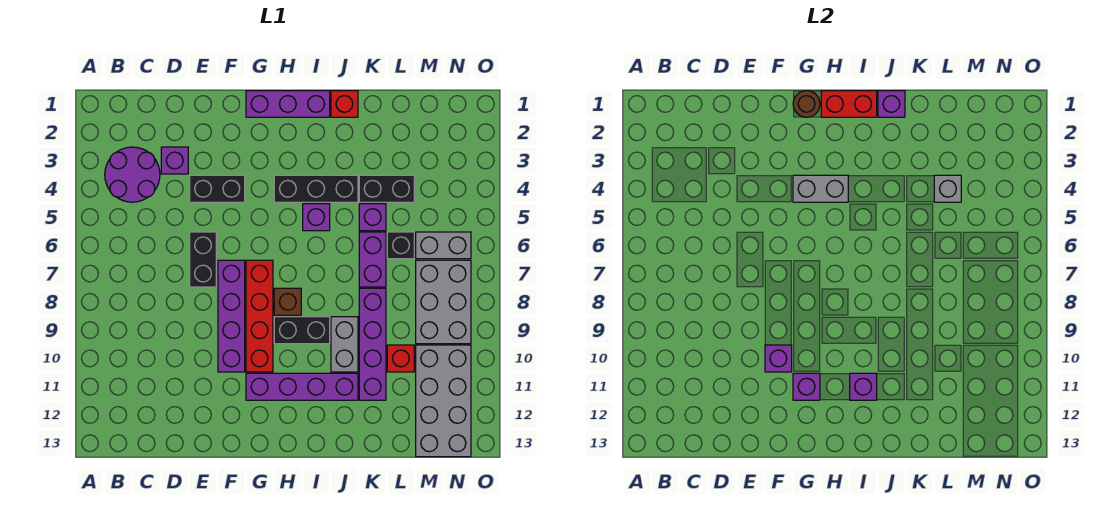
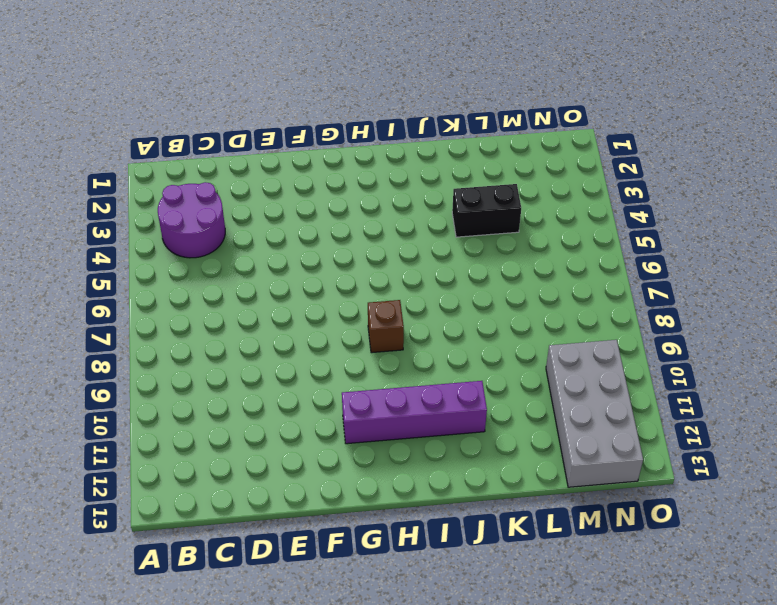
none -> purple 1x1 brick [161,147,188,174]
none -> black 1x2 brick [190,175,245,202]
none -> black 1x2 brick [190,232,216,287]
none -> purple 1x4 brick [218,260,245,372]

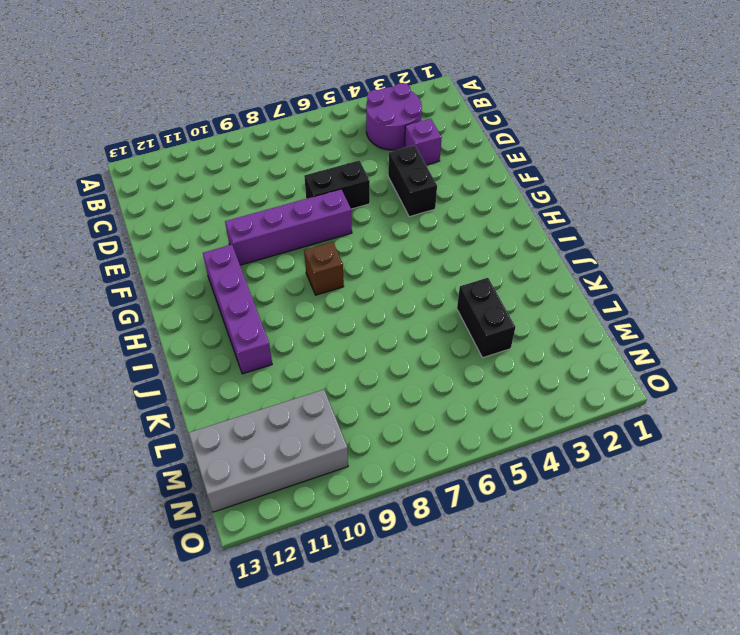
none -> purple 1x3 brick [246,91,330,117]
none -> red 1x4 brick [246,260,273,372]
none -> black 1x3 brick [274,175,358,202]
none -> black 1x2 brick [274,317,330,344]

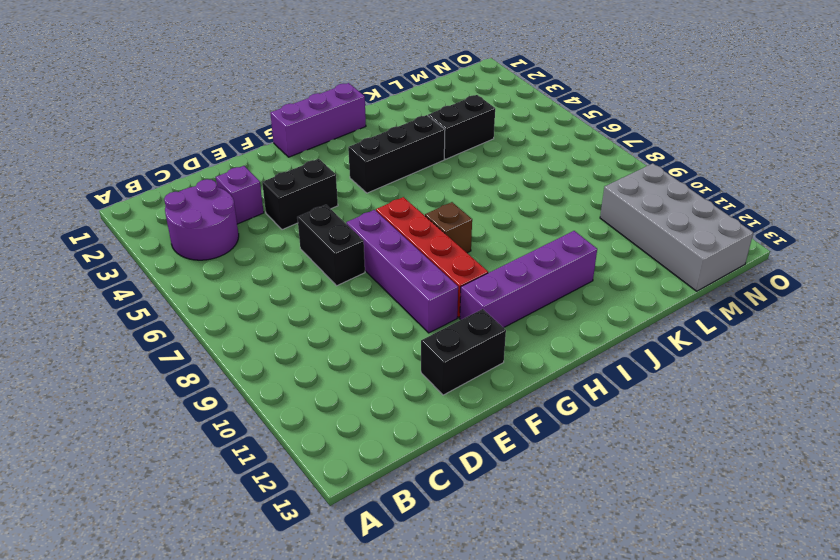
black 1x2 brick [421,309,506,395] -> black 1x2 brick moved to [274,317,330,344]
none -> purple 1x1 brick [303,204,330,231]
none -> red 1x1 brick [331,91,358,117]
none -> grey 1x2 brick [331,317,358,372]
none -> purple 1x1 brick [359,204,386,231]

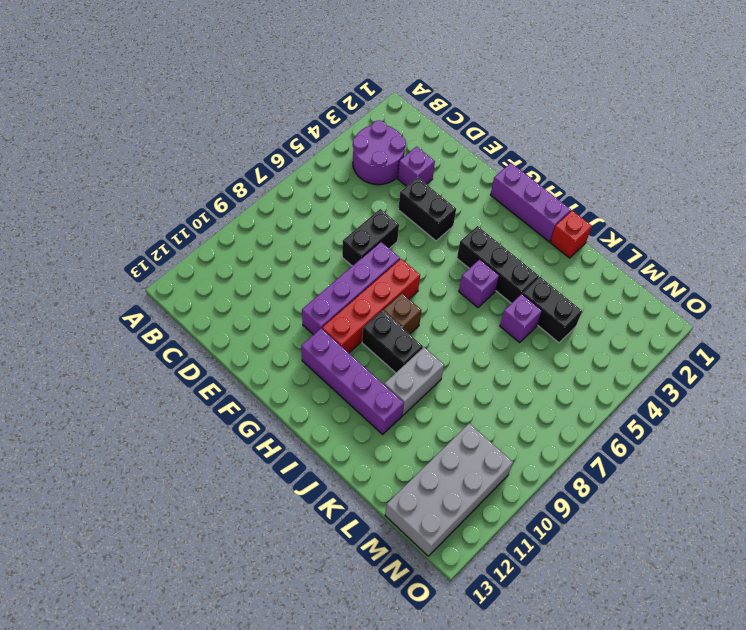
none -> purple 1x2 brick [359,232,386,287]
none -> purple 1x4 brick [359,288,386,400]
none -> black 1x1 brick [387,232,414,259]
none -> red 1x1 brick [387,345,414,372]

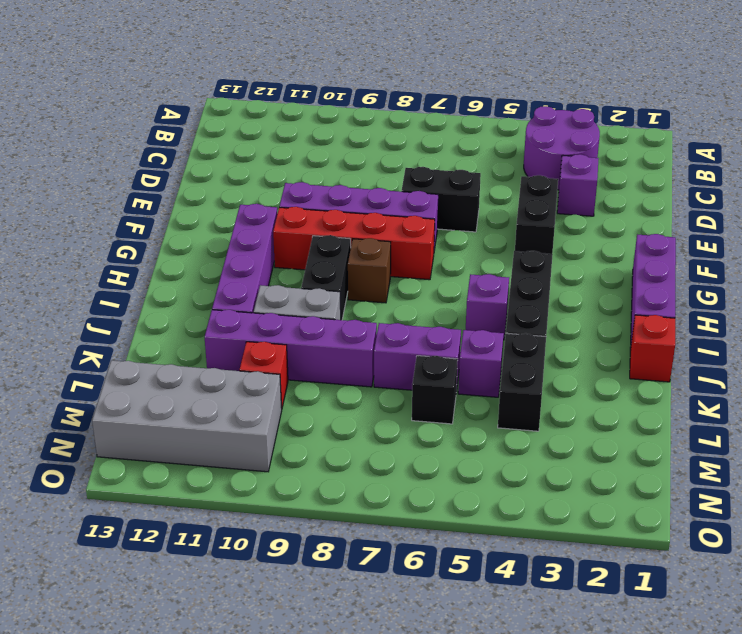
none -> grey 1x2 brick [416,232,471,259]
none -> grey 2x3 brick [416,260,471,344]
none -> purple 1x1 brick [765,345,792,372]
none -> brown 1x1 round brick [793,91,820,117]

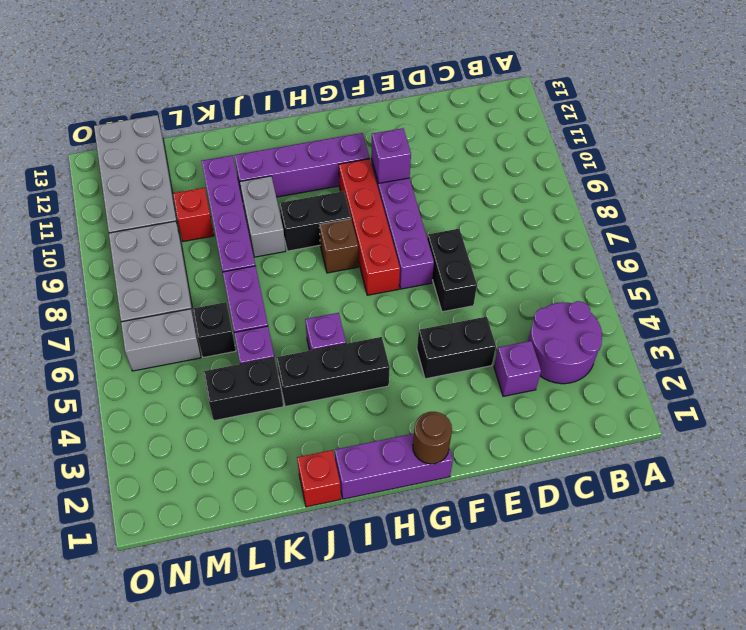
none -> grey 1x2 brick [793,175,848,202]
none -> purple 1x1 brick [793,373,820,400]
none -> red 1x2 brick [821,91,877,117]
none -> purple 1x1 brick [850,373,877,400]

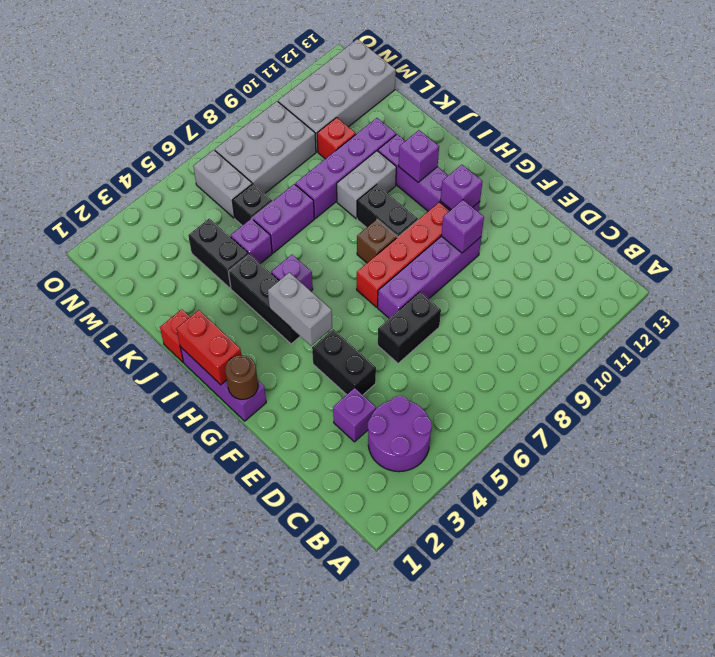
none -> purple 1x1 brick [878,91,905,117]
none -> grey 1x1 brick [934,175,961,202]

